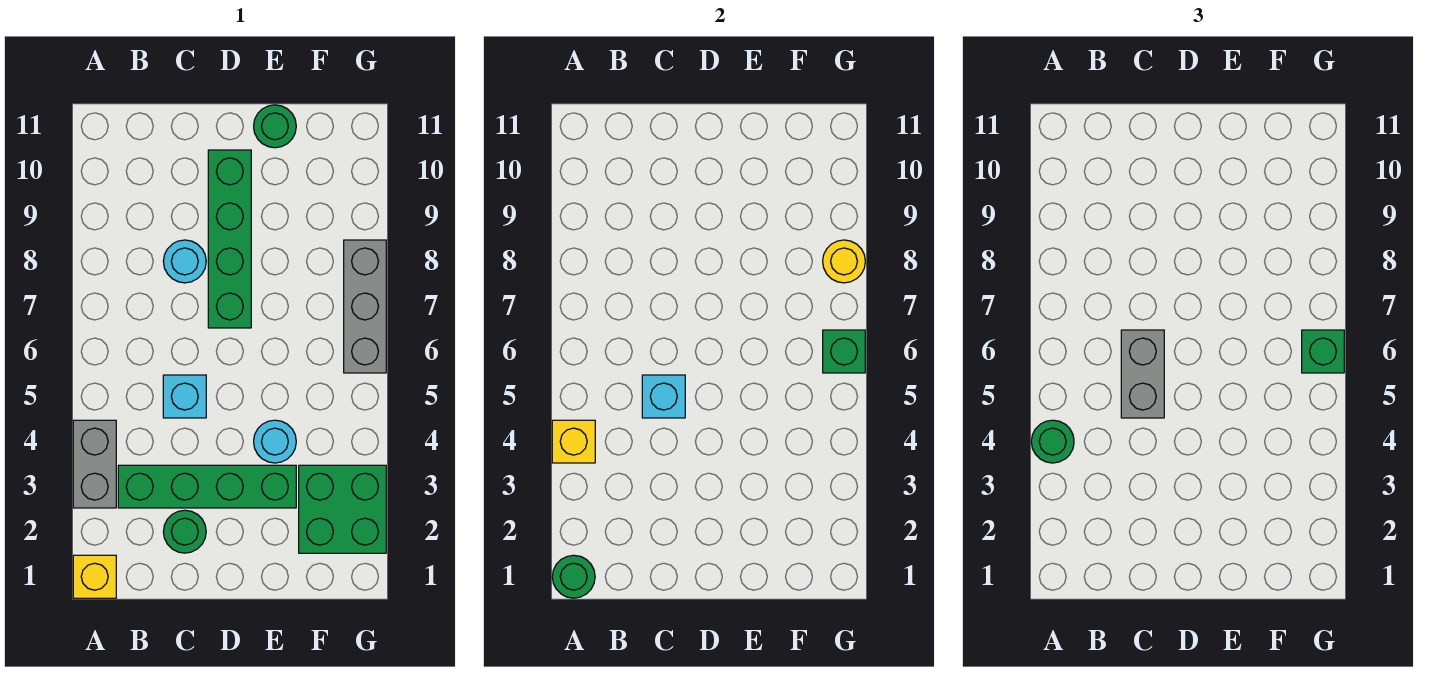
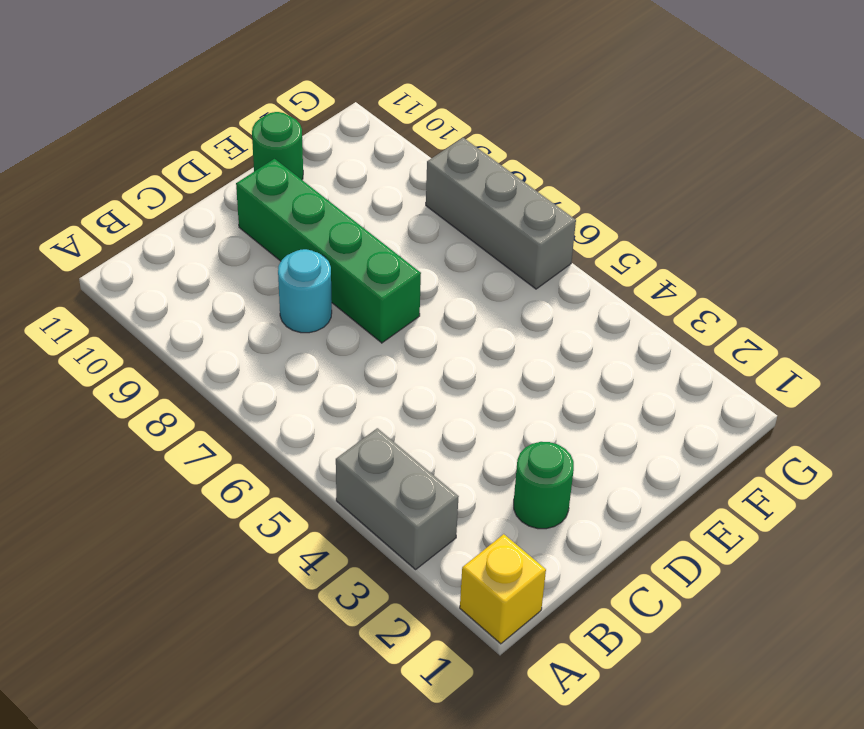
none -> green 1x4 brick [118,465,296,508]
none -> cyan 1x1 brick [163,375,206,418]
none -> cyan 1x1 round brick [254,420,296,463]

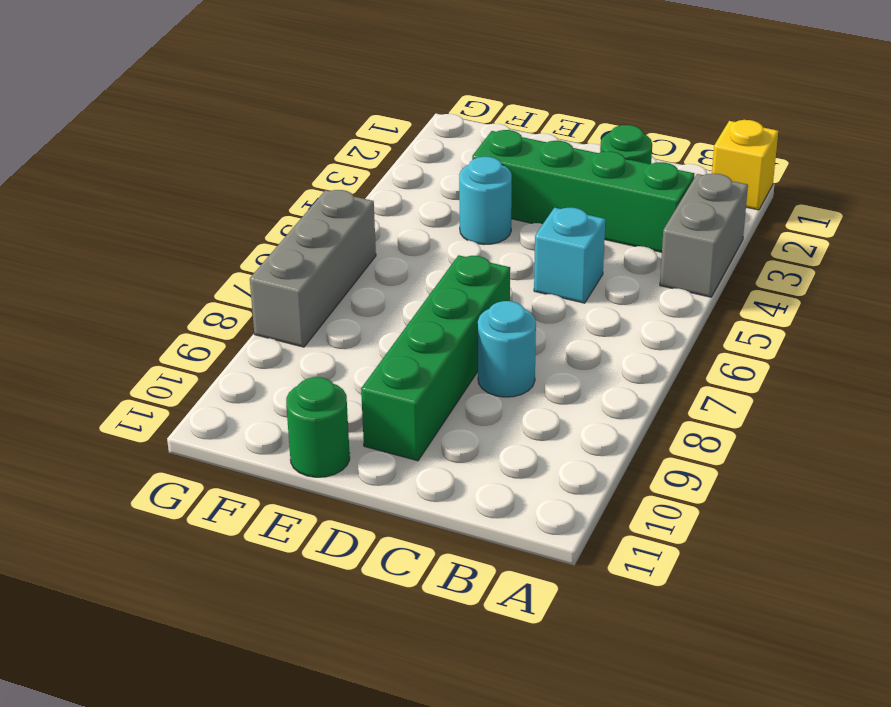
none -> green 2x2 brick [299,465,386,553]
none -> green 1x1 round brick [552,555,595,598]
none -> yellow 1x1 brick [552,420,595,463]

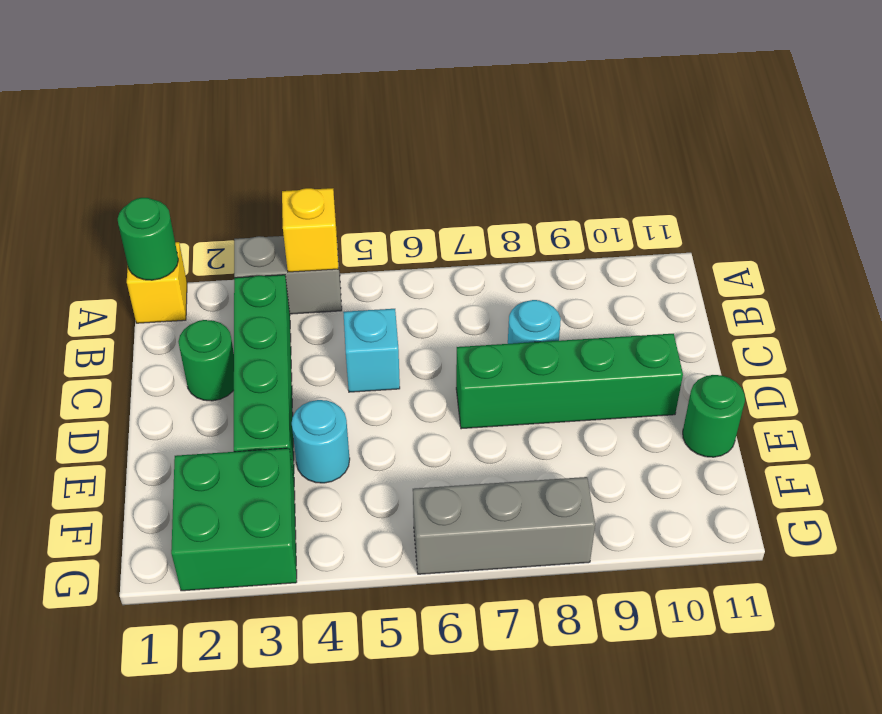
none -> cyan 1x1 brick [642,375,685,418]
none -> green 1x1 brick [823,330,865,373]
none -> yellow 1x1 round brick [823,240,865,283]

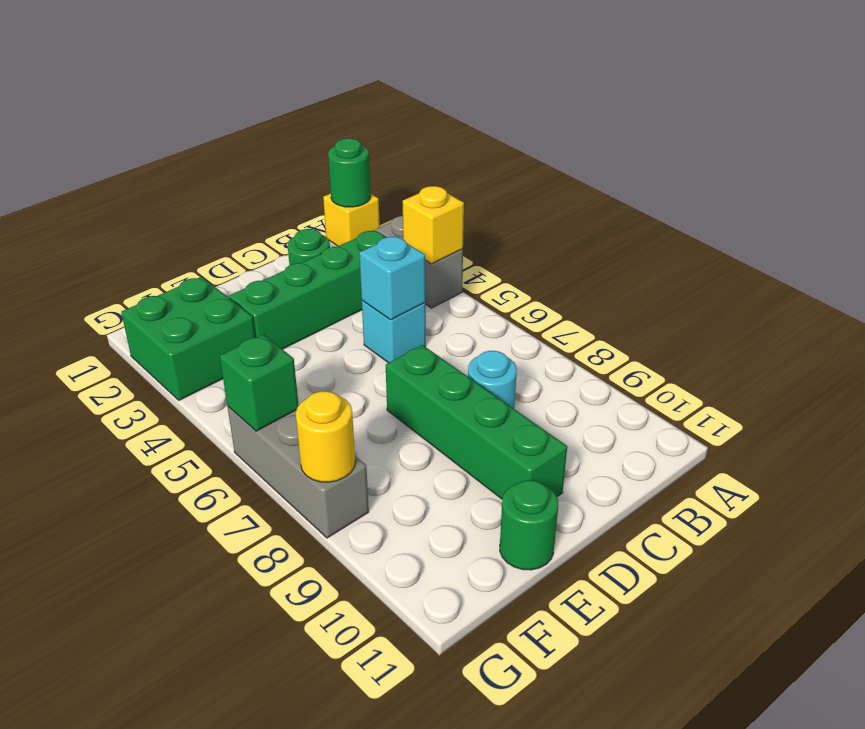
none -> cyan 1x1 round brick [254,420,296,463]
none -> green 1x1 round brick [1031,420,1074,463]
none -> grey 1x2 brick [1121,330,1164,418]

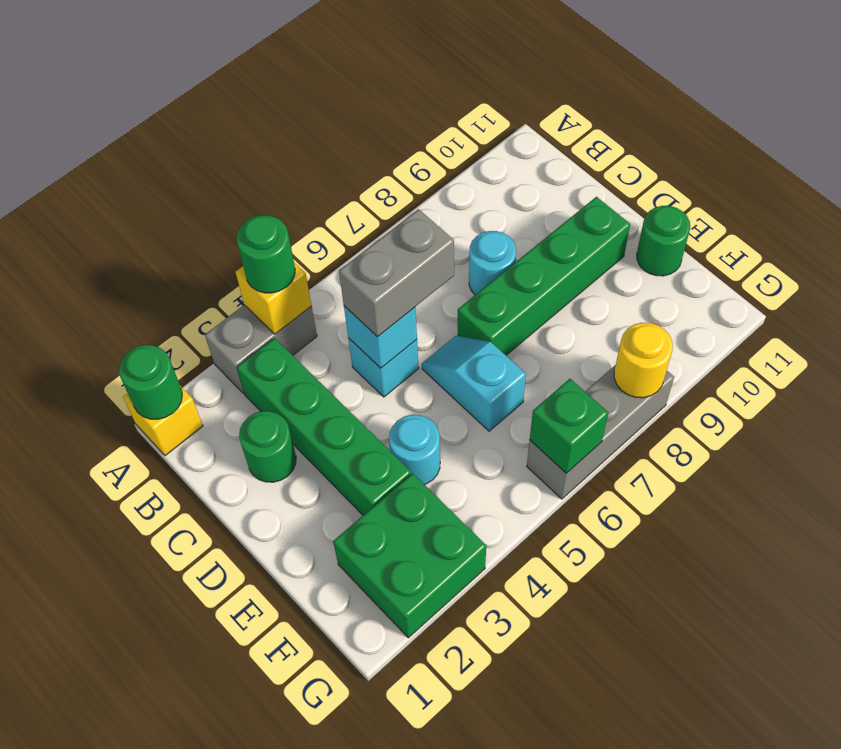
cyan 1x2 slope [422,336,526,431] -> none
none -> green 1x1 brick [1302,330,1344,373]

